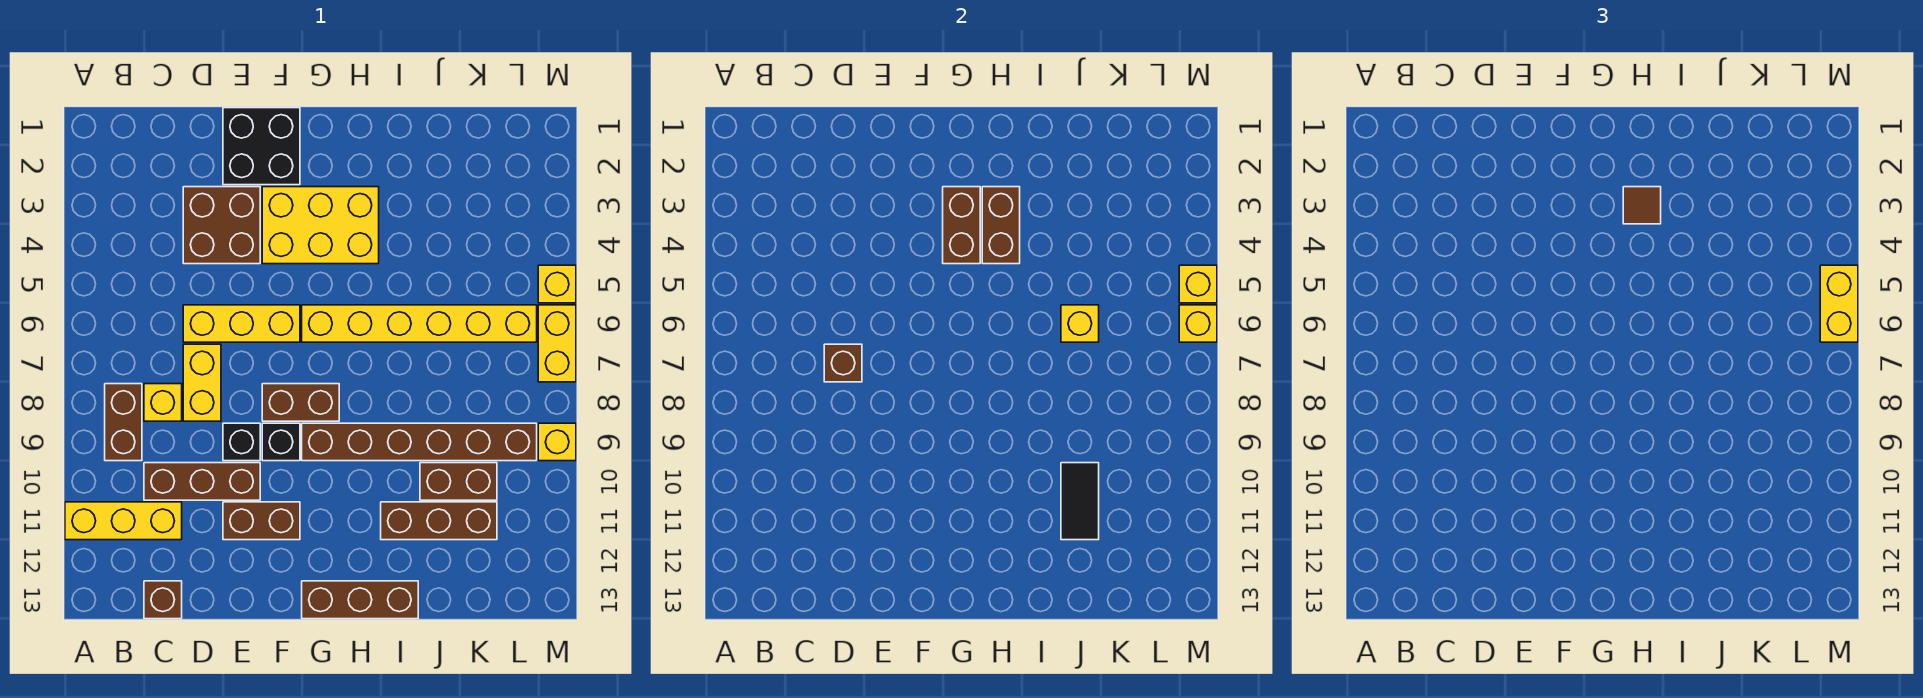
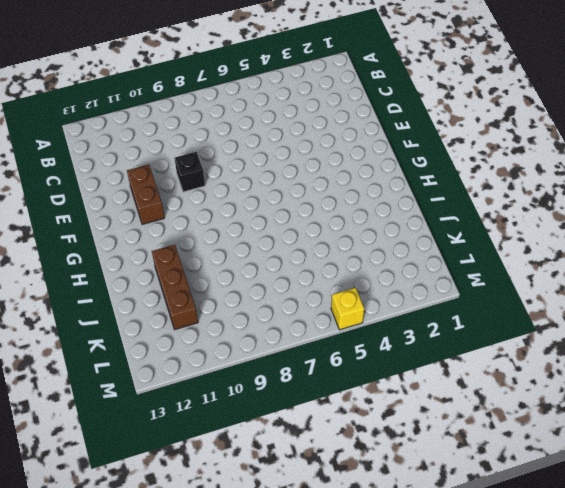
none -> yellow 1x3 brick [65,502,182,540]
none -> brown 1x2 brick [105,384,142,461]
none -> yellow 1x1 brick [144,384,182,421]
none -> brown 1x3 brick [144,463,260,500]

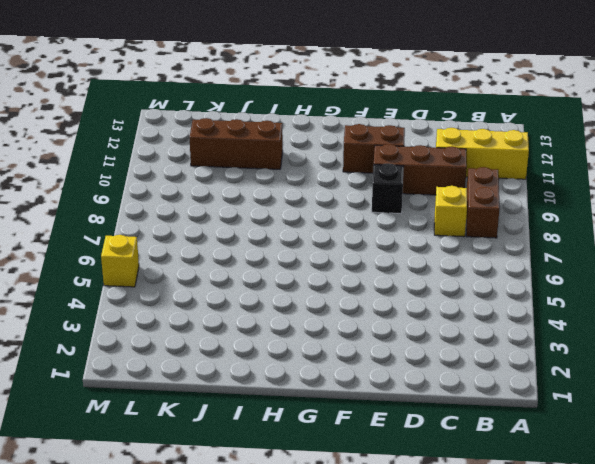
none -> brown 1x1 brick [144,581,182,619]
none -> brown 2x2 brick [183,187,260,264]
none -> yellow 1x3 brick [183,305,300,342]
none -> yellow 1x2 brick [183,344,221,421]

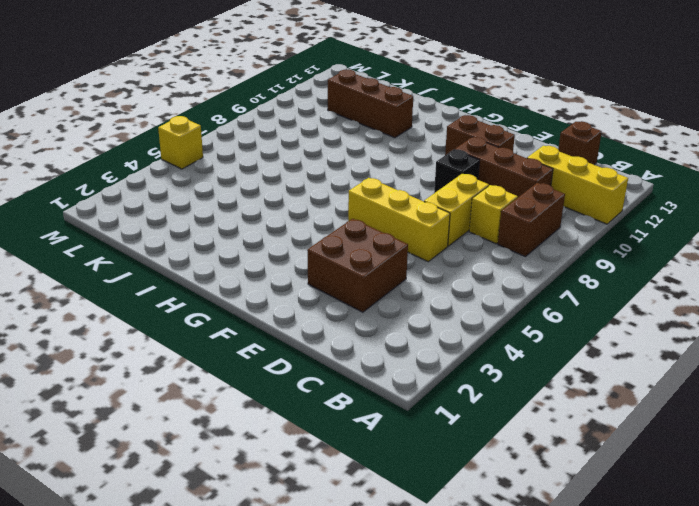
none -> black 2x2 brick [223,108,300,185]
none -> yellow 2x3 brick [262,187,379,264]
none -> brown 1x2 brick [262,384,339,421]
none -> black 1x1 brick [262,423,300,461]

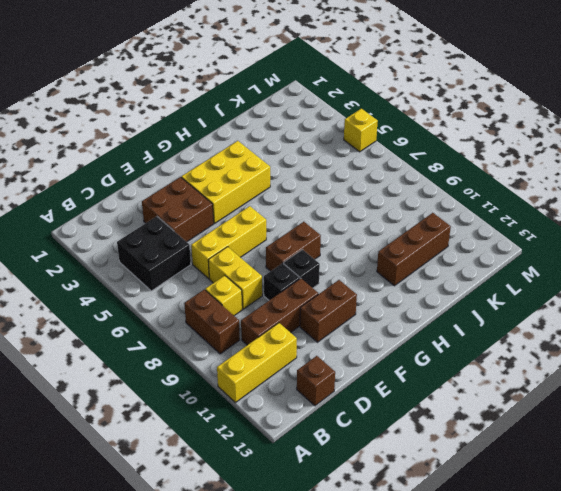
black 2x2 brick [117,216,191,291] -> black 2x2 brick moved to [223,108,300,185]
none -> yellow 1x6 brick [302,305,537,342]
none -> brown 1x6 brick [302,423,537,461]
none -> brown 1x3 brick [302,581,418,619]
none -> brown 1x2 brick [420,463,497,500]

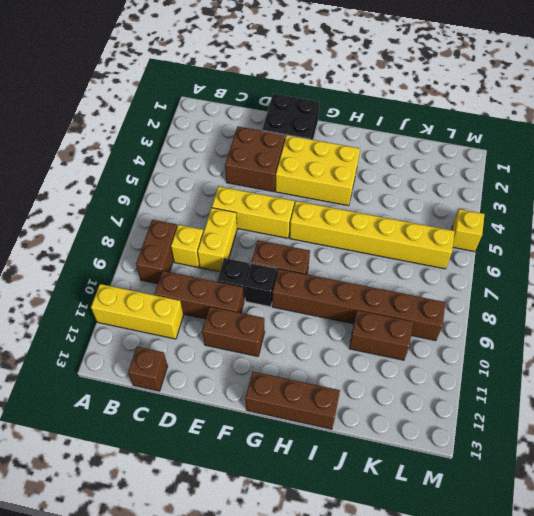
none -> brown 1x3 brick [381,502,497,540]
none -> yellow 1x2 brick [538,305,576,382]
none -> yellow 1x1 brick [538,423,576,461]
none -> brown 1x1 brick [824,344,862,382]

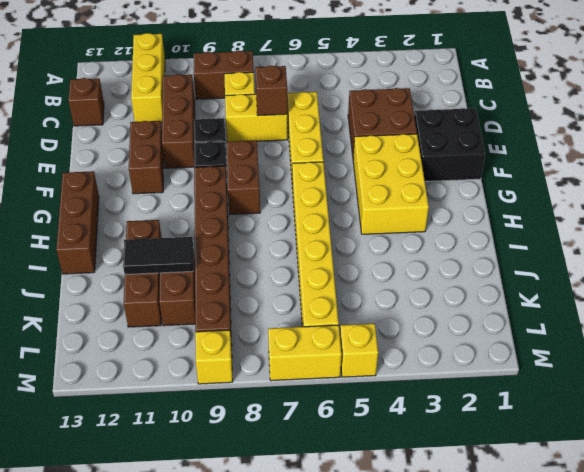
none -> brown 1x2 brick [943,187,980,264]
none -> brown 1x2 brick [982,187,1020,264]
none -> yellow 1x1 brick [1061,305,1099,342]
none -> yellow 1x1 brick [1179,265,1217,303]

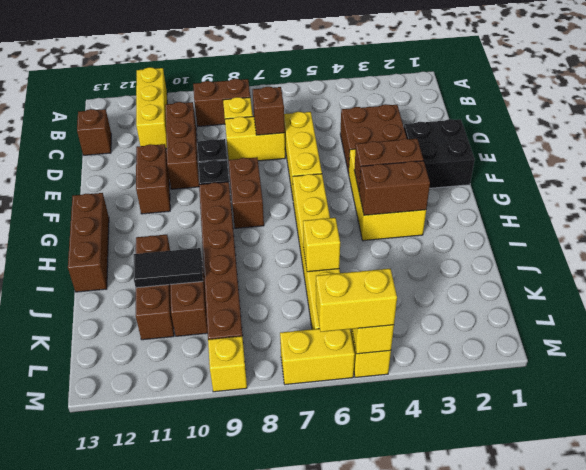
none -> yellow 1x1 brick [1179,305,1217,342]
none -> brown 1x1 tile [1623,187,1661,224]

